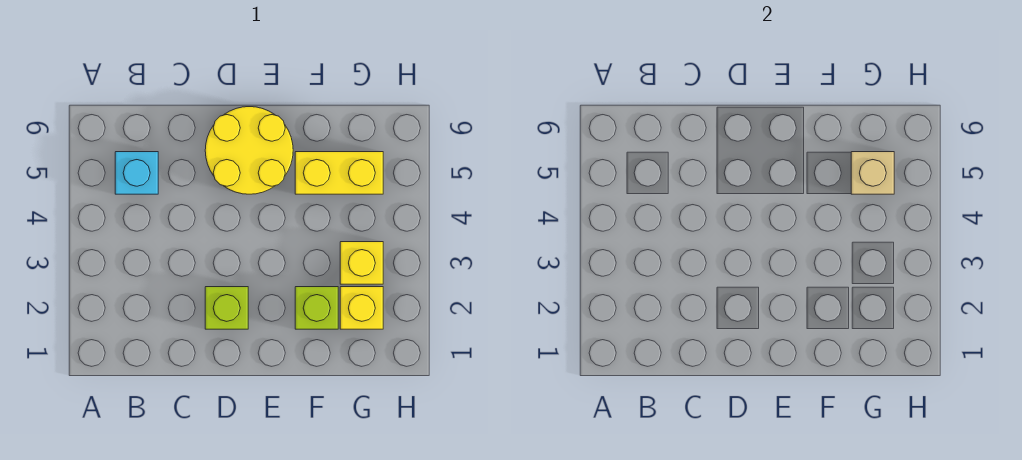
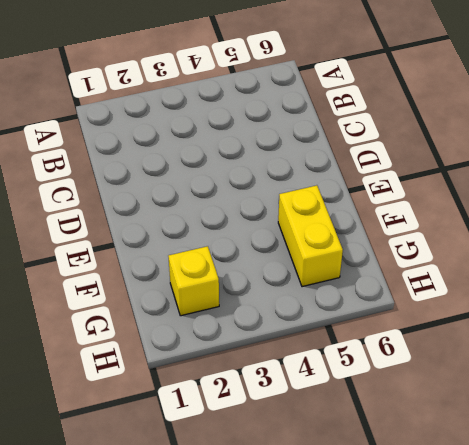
none -> cyan 1x1 brick [115,152,158,194]
none -> lime 1x1 brick [205,287,248,329]

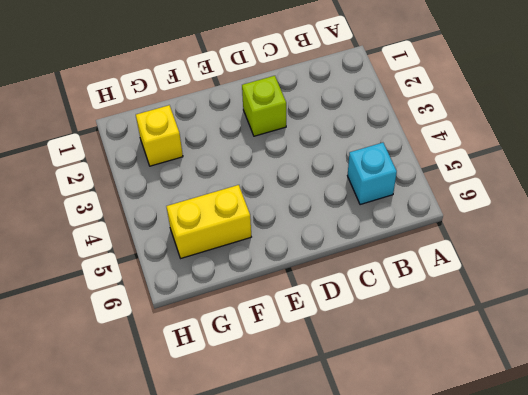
none -> yellow 2x2 round brick [205,107,293,194]
none -> lime 1x1 brick [295,287,338,329]

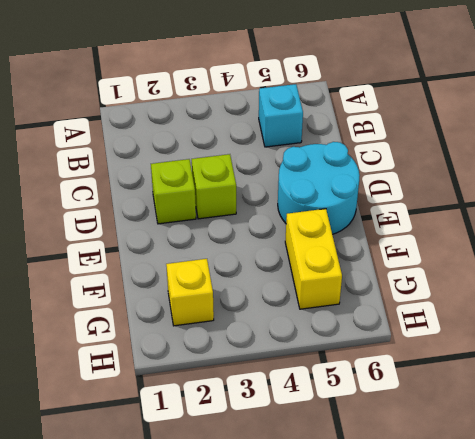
lime 1x1 brick [192,154,236,219] -> lime 1x1 brick moved to [295,287,338,329]
cyan 2x2 round brick [278,142,360,234] -> yellow 2x2 round brick [205,107,293,194]
none -> yellow 1x1 brick [340,242,383,284]
none -> tan 1x1 brick [851,152,894,194]

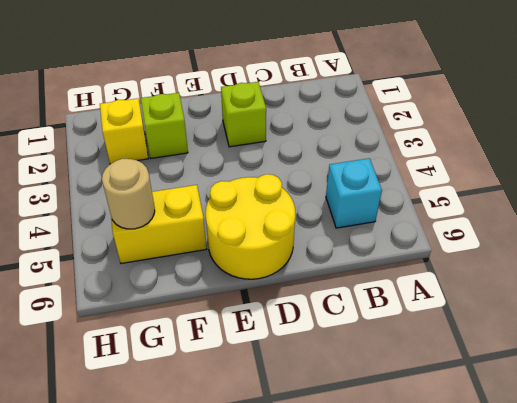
tan 1x1 round brick [102,159,155,229] -> tan 1x1 brick [851,152,894,194]
none -> yellow 1x1 brick [340,242,383,284]

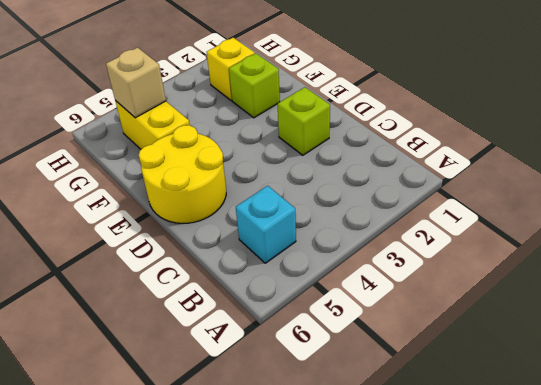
none -> yellow 1x1 brick [340,242,383,284]

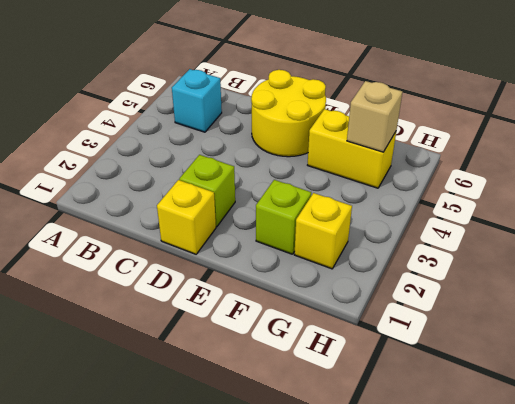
yellow 1x1 brick [157,180,216,254] -> yellow 1x1 brick moved to [340,242,383,284]

